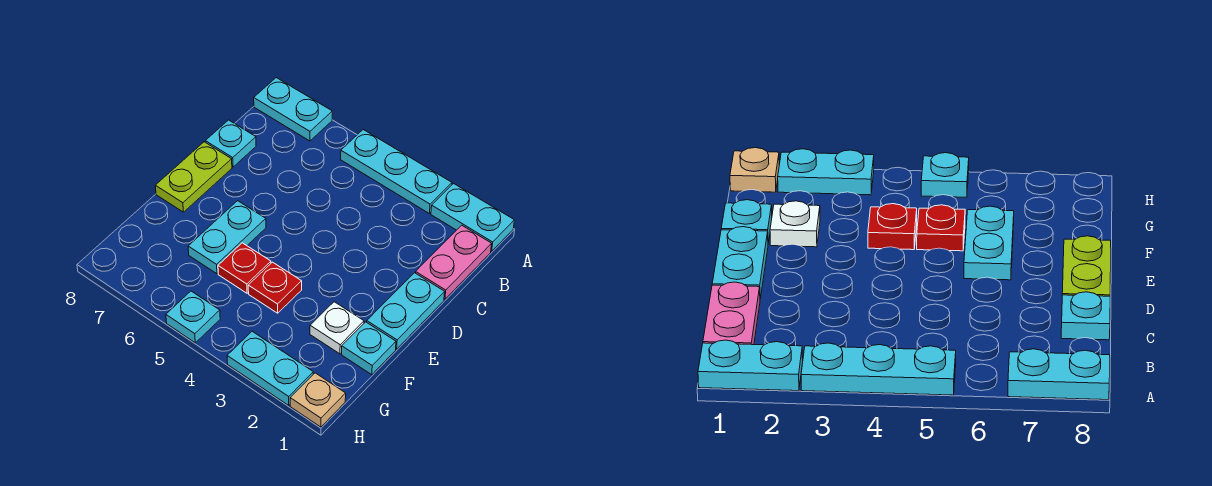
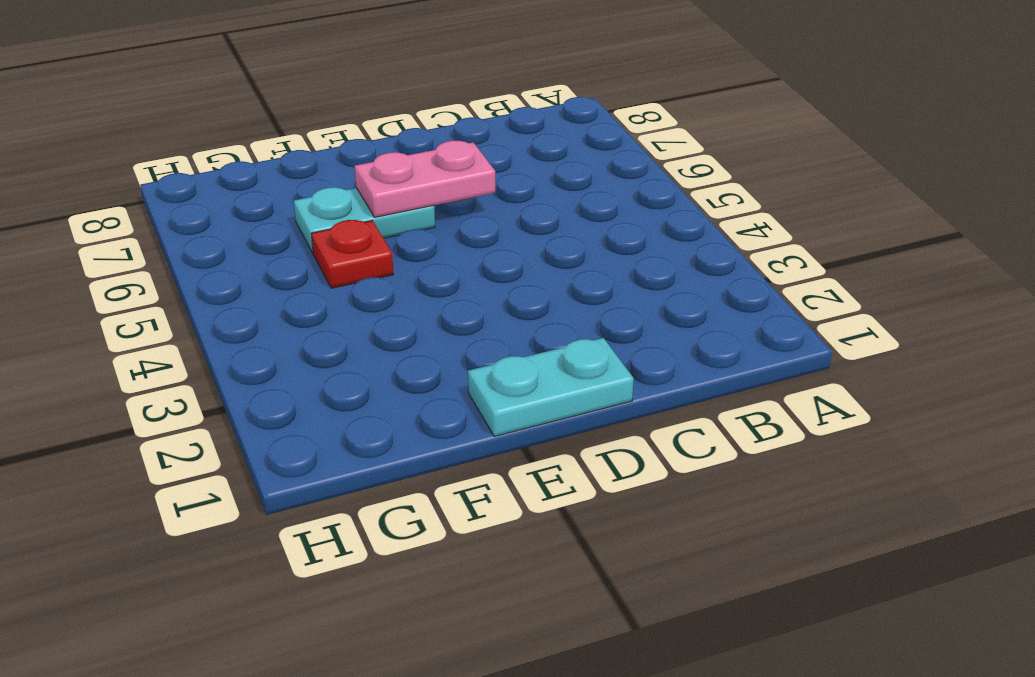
pink 1x2 plate [355,141,495,217] -> pink 1x2 plate moved to [416,225,491,299]
none -> cyan 1x2 plate [431,184,514,251]
none -> cyan 1x3 plate [341,130,452,214]
none -> cyan 1x2 plate [254,78,332,141]

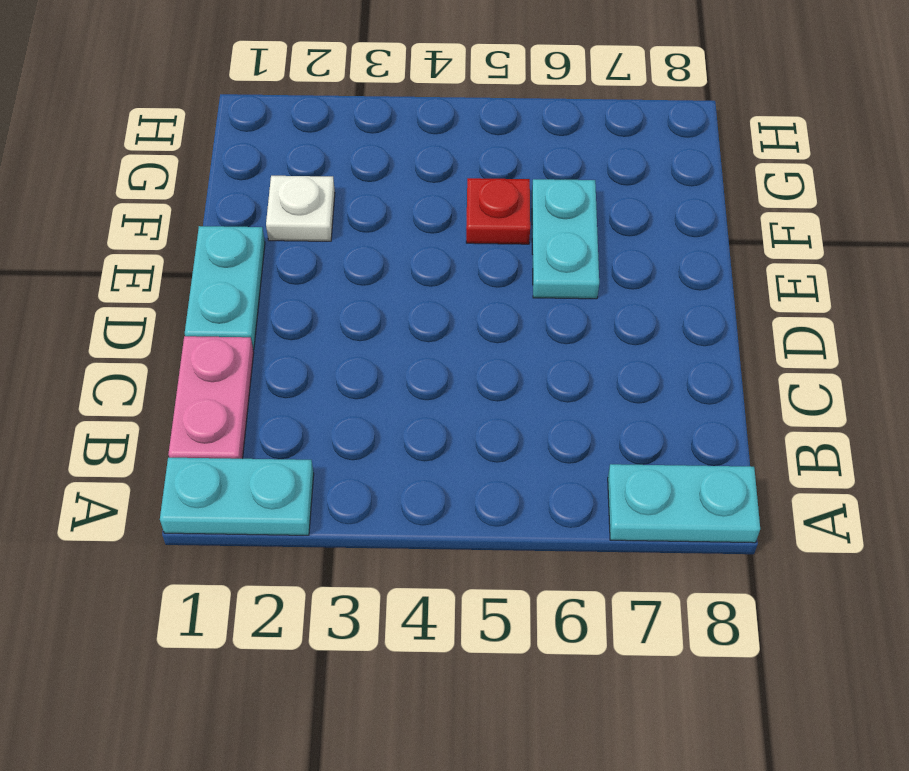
none -> cyan 1x3 plate [341,130,452,214]
none -> cyan 1x1 plate [205,120,256,167]
none -> lime 1x2 plate [155,142,232,212]

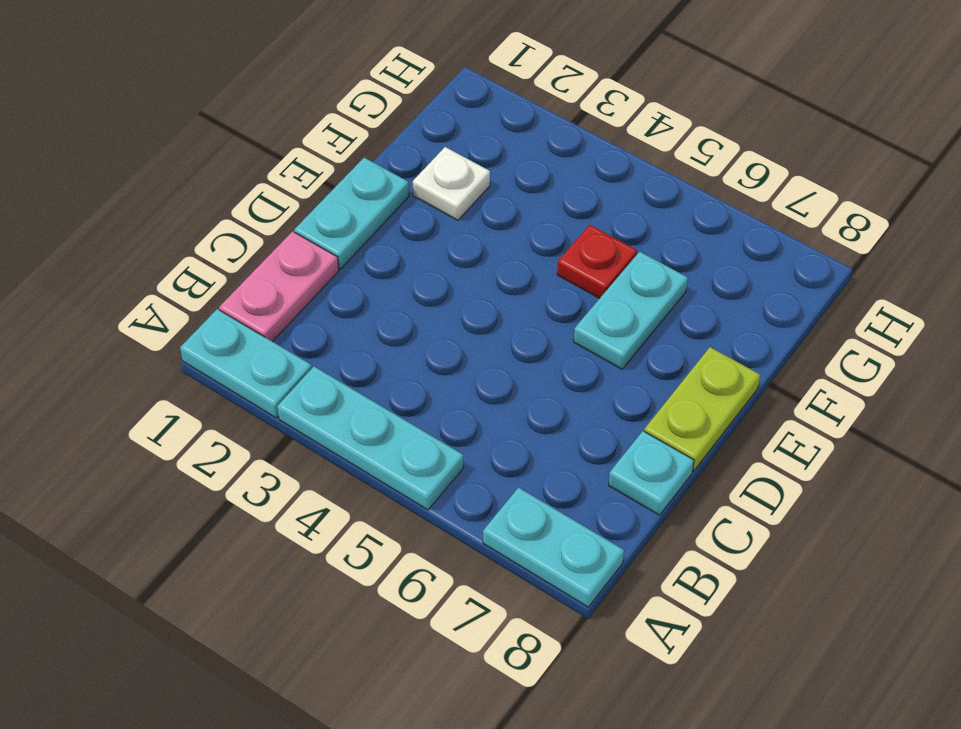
none -> cyan 1x1 plate [342,322,396,375]
none -> red 1x1 plate [248,262,302,313]
none -> tan 1x1 plate [290,373,346,427]

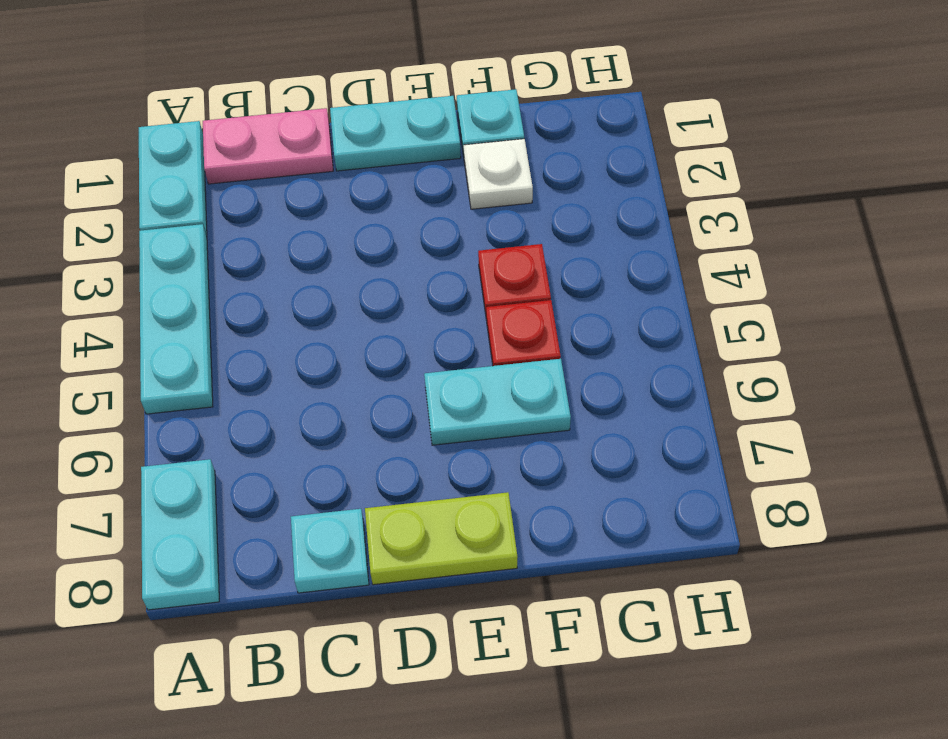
none -> tan 1x1 plate [290,373,346,427]
none -> cyan 1x2 plate [227,331,313,405]
none -> cyan 1x1 plate [166,291,220,343]

